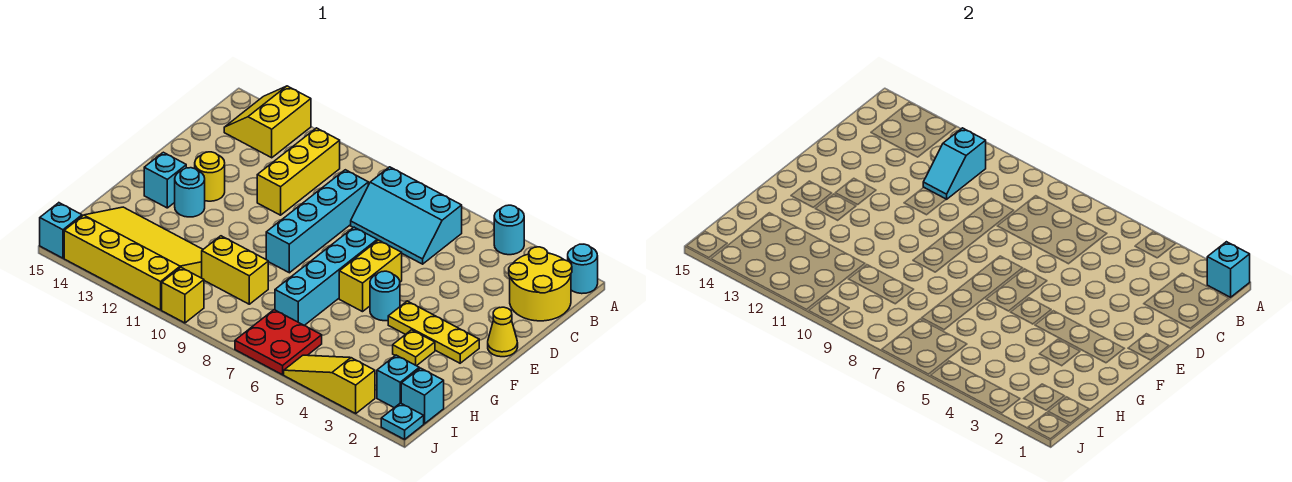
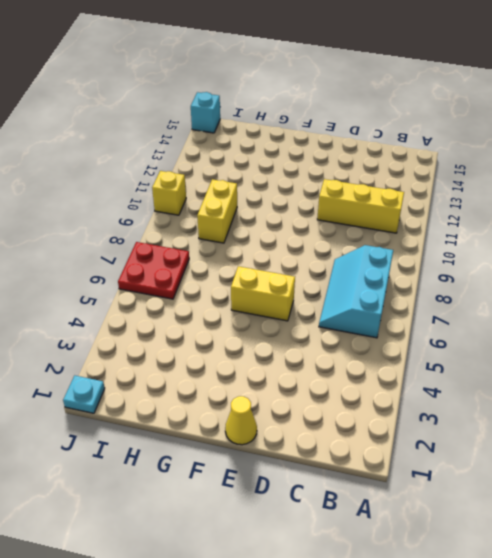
none -> cyan 1x1 round brick [568,244,598,294]
none -> cyan 1x1 round brick [494,205,524,255]
none -> yellow 2x2 slope [224,86,311,158]

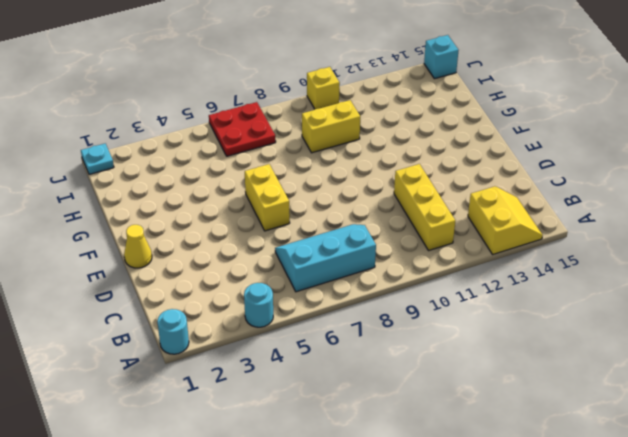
none -> yellow 2x2 round brick [509,247,572,321]
none -> cyan 1x4 brick [266,170,368,273]
none -> cyan 1x4 brick [275,227,377,326]

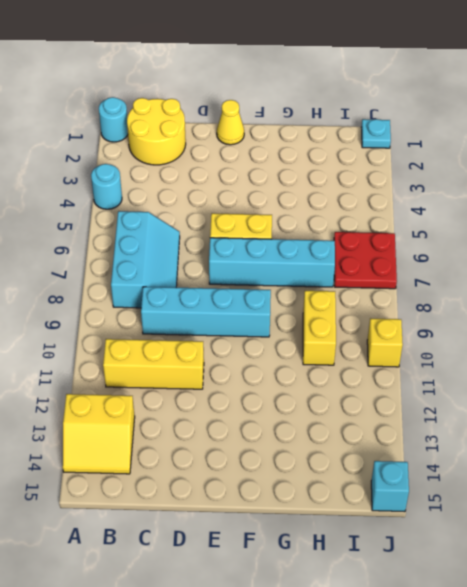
none -> yellow 1x1 round brick [195,152,225,201]
none -> yellow 1x3 plate [388,301,479,363]
none -> cyan 1x1 round brick [370,271,400,321]

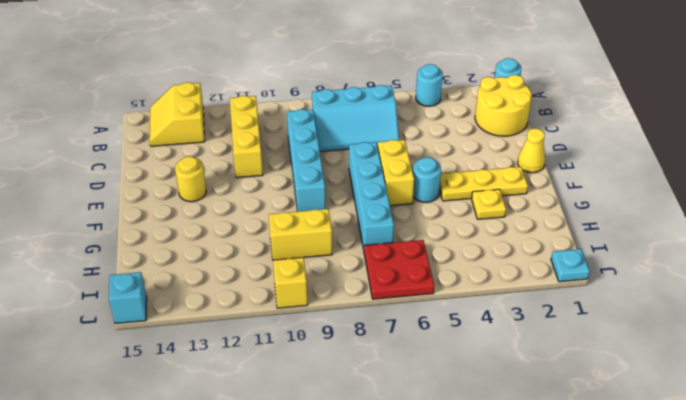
none -> cyan 1x1 round brick [175,168,205,217]
none -> cyan 1x1 brick [144,152,186,208]
none -> yellow 3x4 slope [64,207,203,310]

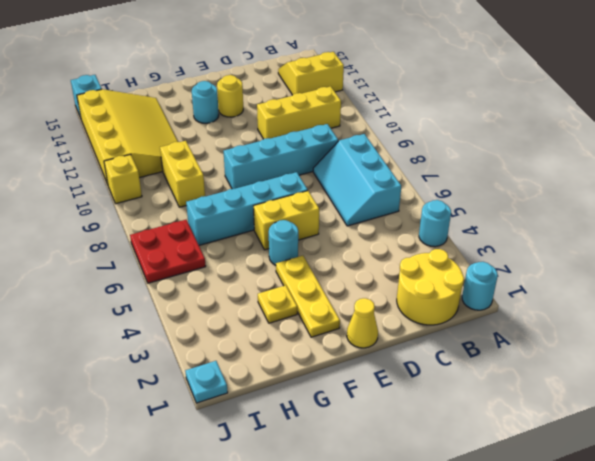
none -> cyan 1x1 brick [144,152,186,208]
none -> cyan 1x1 brick [401,368,444,424]
none -> cyan 1x1 brick [377,355,419,408]

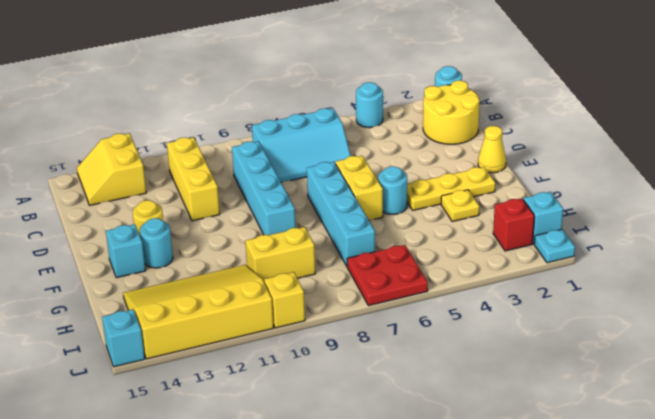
red 1x1 brick [493,198,534,251] -> cyan 1x1 brick [377,355,419,408]
none -> yellow 1x3 slope [284,355,375,413]
none -> cyan 1x1 brick [1207,242,1250,297]
none -> cyan 1x2 slope [923,128,986,199]

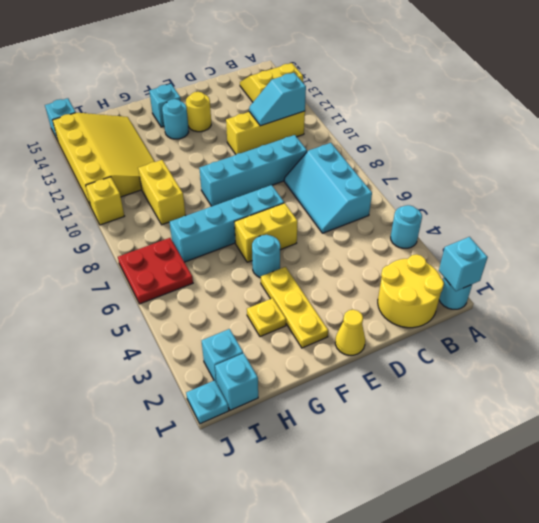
none -> yellow 1x3 slope [284,355,375,413]

